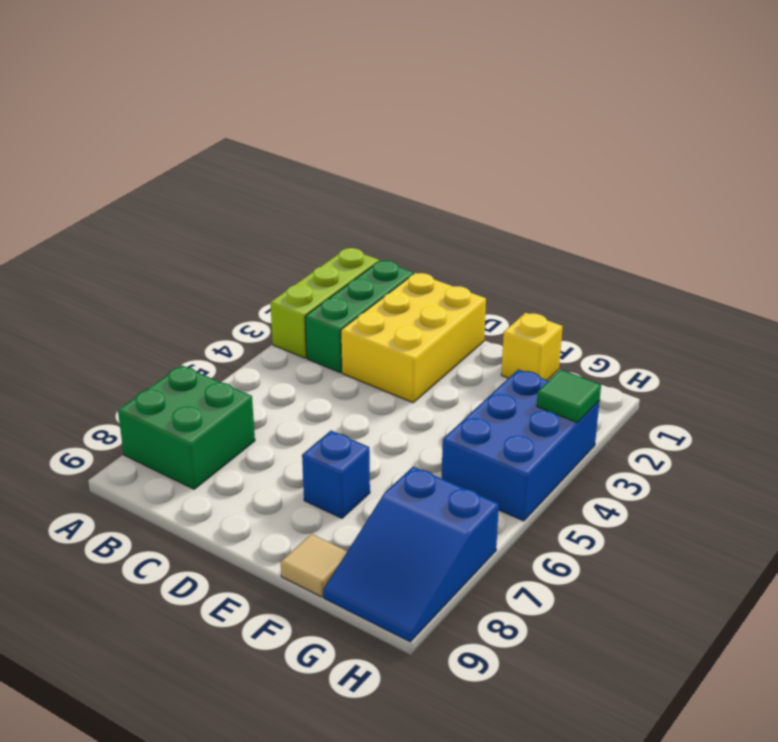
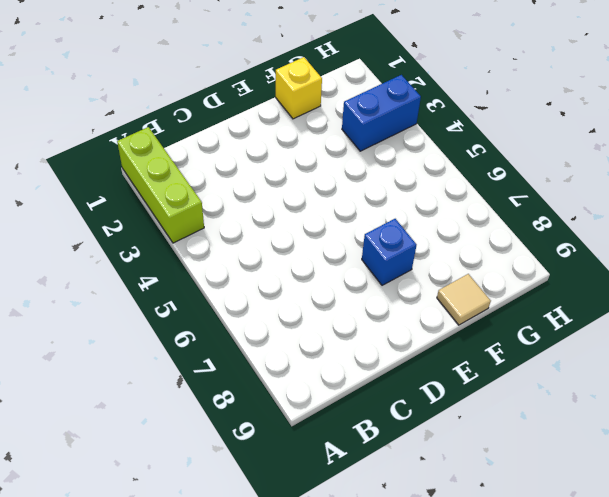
blue 1x2 brick [342,75,421,151] -> blue 2x3 brick [442,369,600,521]
none -> green 2x2 brick [118,365,255,489]
none -> green 1x3 brick [305,260,414,372]

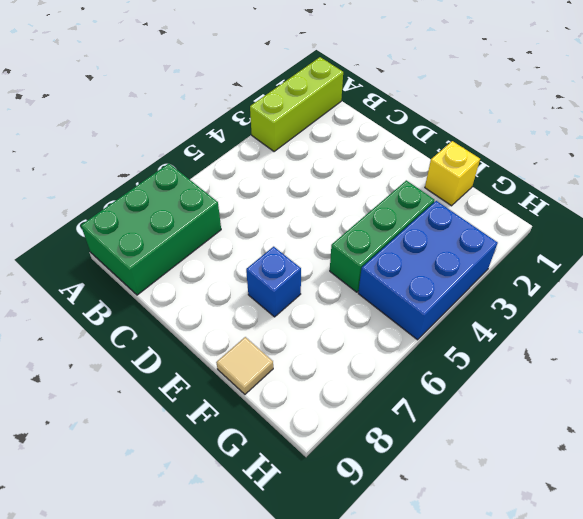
green 2x3 brick [81,163,221,295] -> green 2x2 brick [118,365,255,489]
green 1x3 brick [330,180,434,292] -> green 1x3 brick moved to [305,260,414,372]
none -> yellow 2x3 brick [341,273,486,403]
none -> blue 2x3 slope [323,466,499,642]

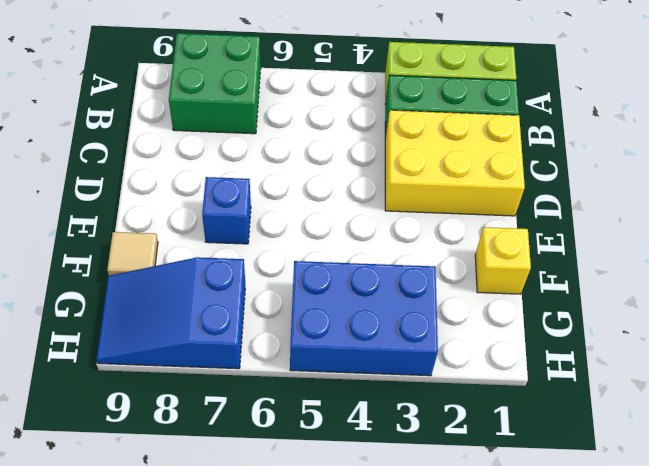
none -> green 1x1 tile [537,369,601,423]

